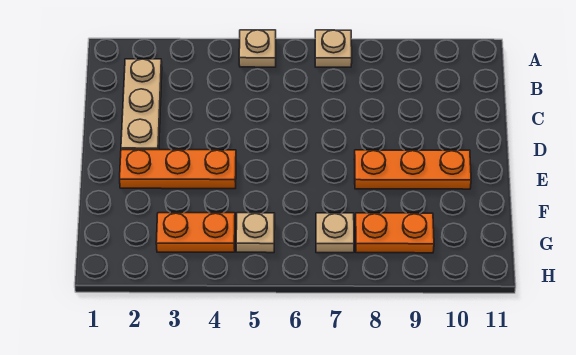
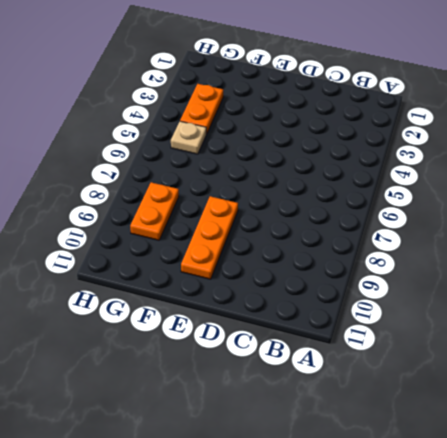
none -> tan 1x1 plate [239,30,276,67]
none -> tan 1x1 plate [315,30,352,67]

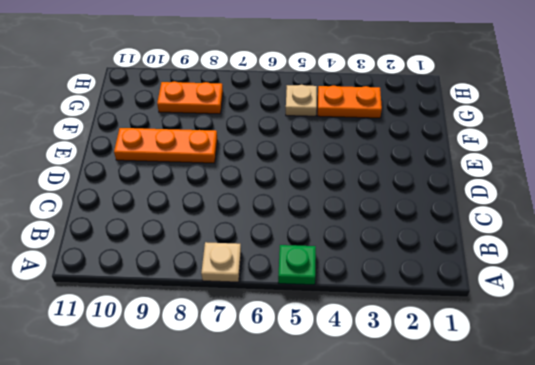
green 1x1 plate [278,245,316,285] -> tan 1x1 plate [239,30,276,67]
none -> tan 1x3 plate [121,59,162,150]
none -> orange 1x3 plate [120,150,236,189]

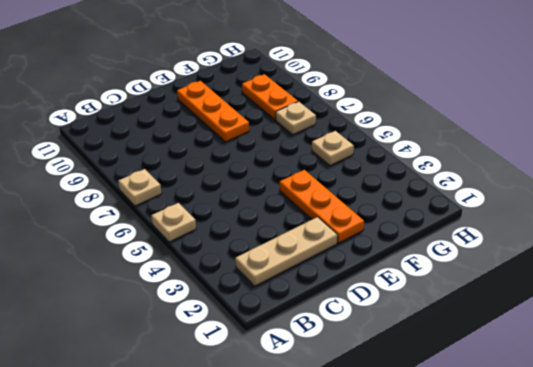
none -> orange 1x2 plate [156,213,235,252]

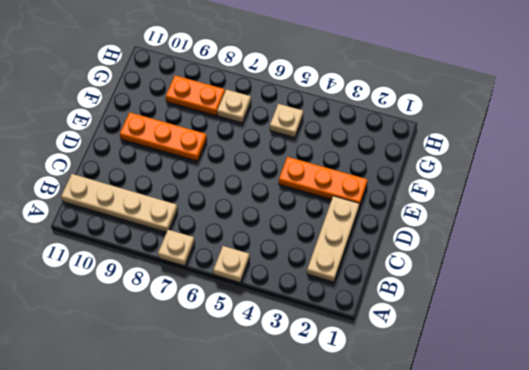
tan 1x4 plate [61,174,178,232] -> none
none -> orange 1x2 plate [156,213,235,252]

